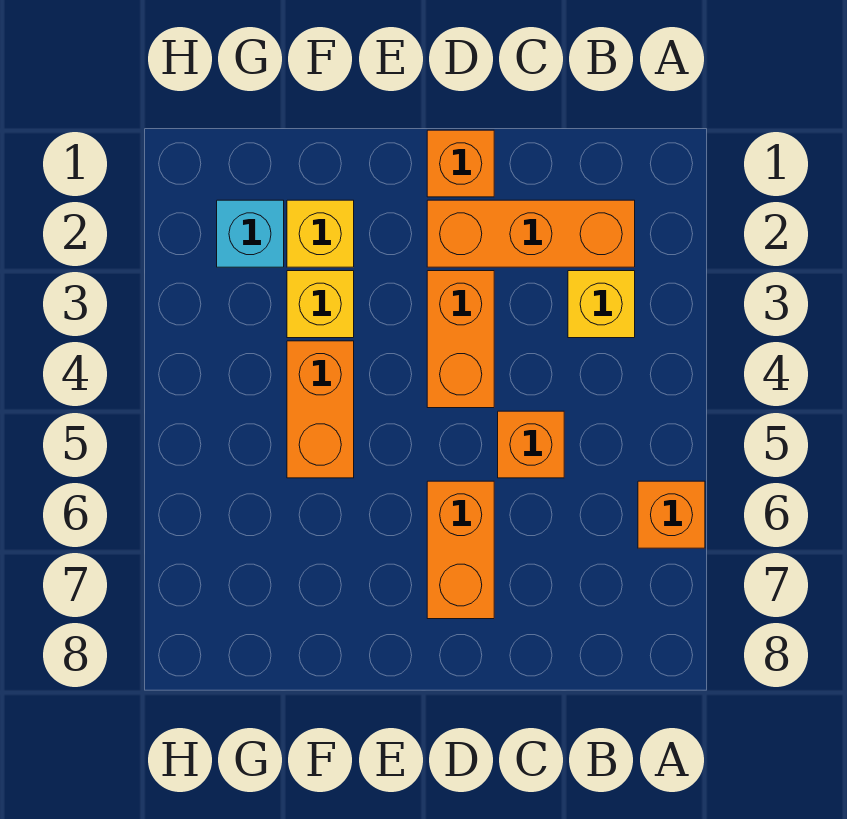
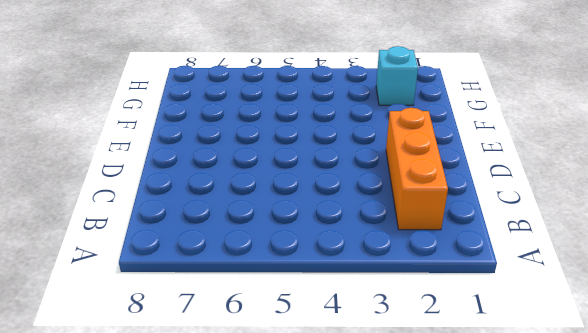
none -> orange 1x1 brick [638,481,705,548]
none -> yellow 1x1 brick [568,271,635,338]

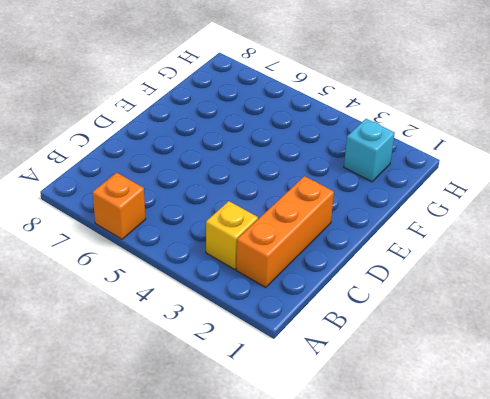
none -> orange 1x1 brick [498,411,564,478]
none -> orange 1x1 brick [427,130,494,197]

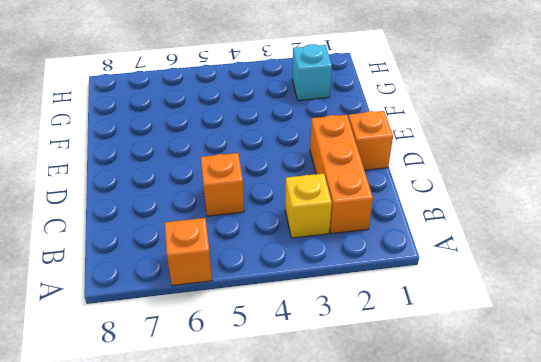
none -> orange 1x2 brick [427,271,494,408]
none -> orange 1x2 brick [427,481,494,619]

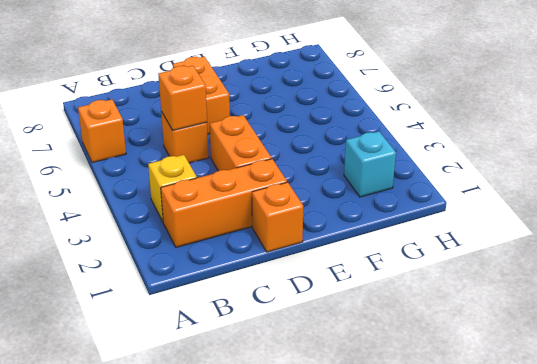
orange 1x1 brick [158,66,207,130] -> none
none -> yellow 1x1 brick [287,200,354,267]
none -> yellow 1x1 brick [287,271,354,338]

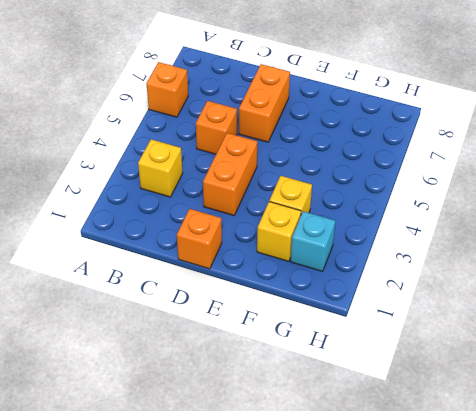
none -> orange 1x3 brick [427,200,635,267]
none -> orange 1x2 brick [287,341,354,478]

